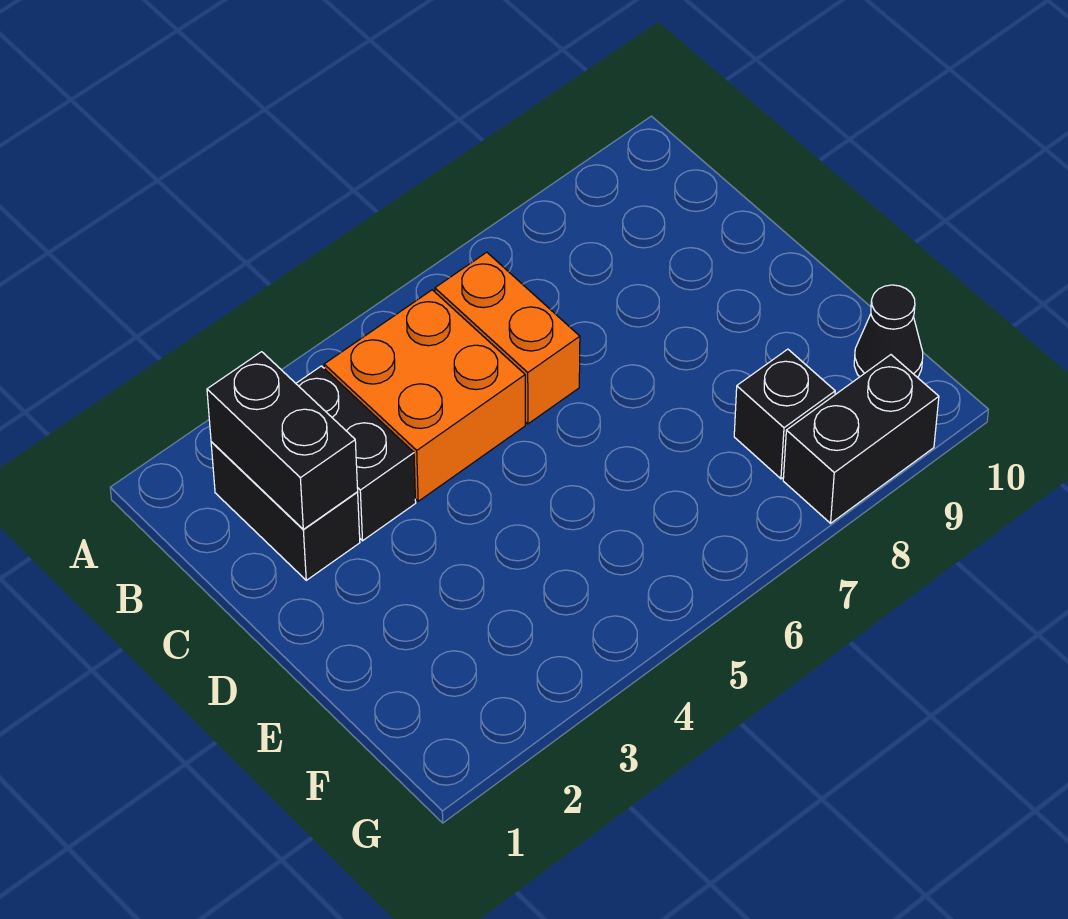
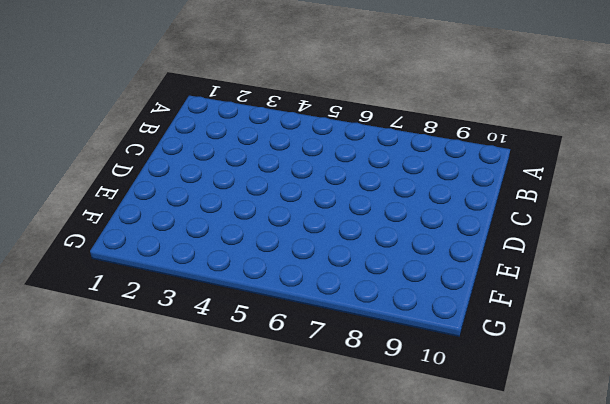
none -> black 1x2 brick [211,442,360,580]
none -> black 1x2 brick [296,366,416,541]

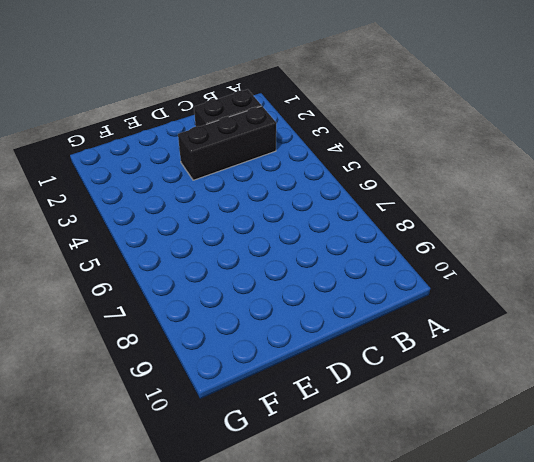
black 1x3 brick [178,106,276,180] -> black 1x2 brick [296,366,416,541]
none -> orange 2x2 brick [324,290,525,501]
none -> orange 1x2 brick [435,252,580,424]

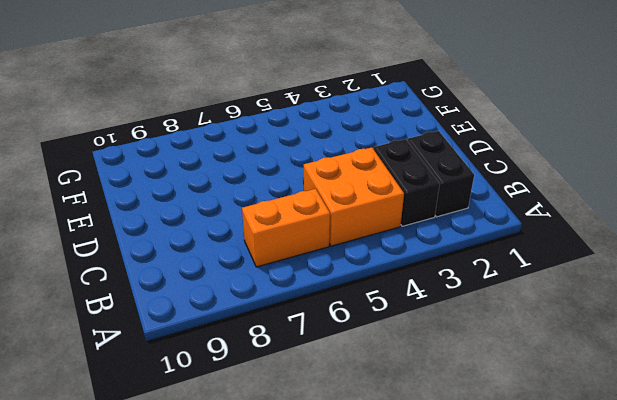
orange 1x2 brick [242,189,330,267] -> orange 1x2 brick turned to [435,252,580,424]
none -> black 1x1 brick [734,349,835,479]
none -> black 1x1 cone [854,285,923,378]

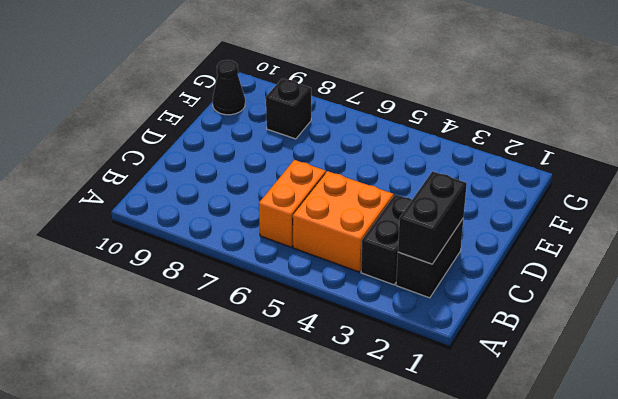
none -> black 1x2 brick [783,355,939,523]

